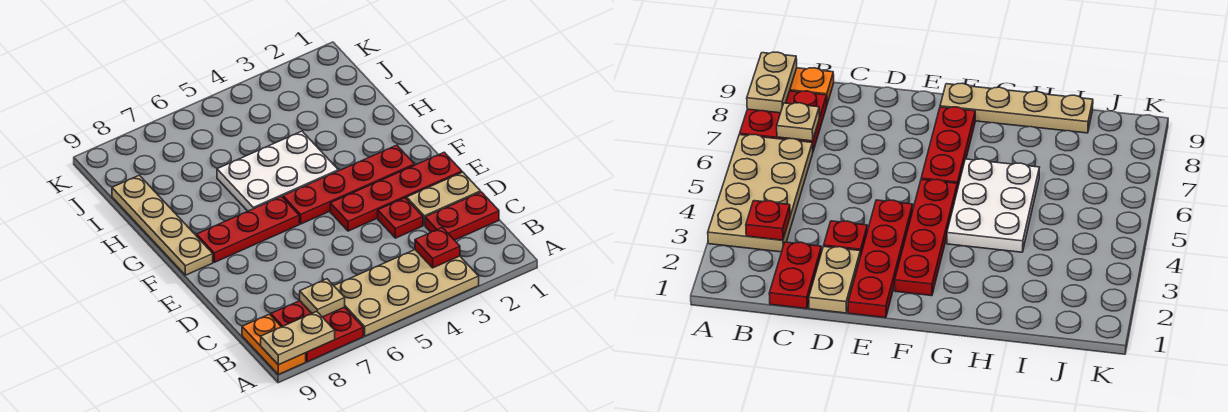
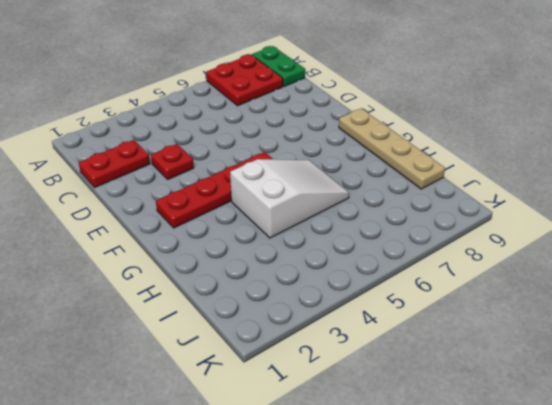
green 1x2 plate [252,46,305,87] -> orange 1x2 plate [242,314,306,374]
white 2x3 slope [230,159,349,238] -> white 2x3 plate [217,131,338,211]
none -> tan 2x4 plate [334,250,479,336]
none -> tan 1x2 plate [407,172,481,225]
none -> red 1x4 plate [330,152,462,231]

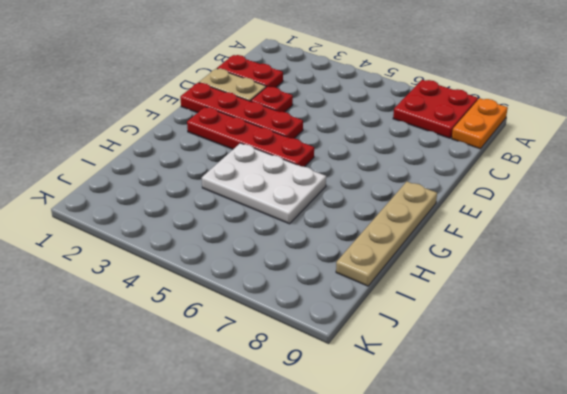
none -> tan 2x4 plate [334,250,479,336]
none -> red 1x3 plate [197,197,299,262]
none -> tan 1x2 plate [261,311,335,365]

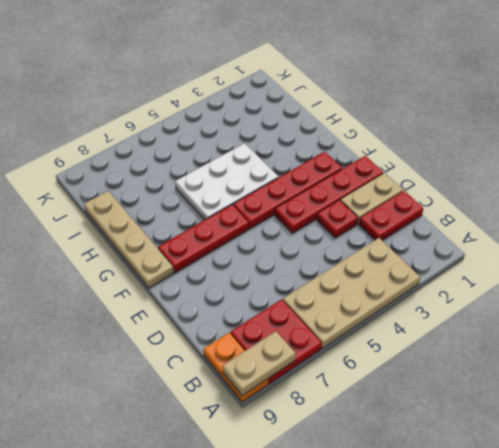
none -> red 1x1 plate [415,228,460,268]
none -> tan 1x1 plate [300,279,345,317]

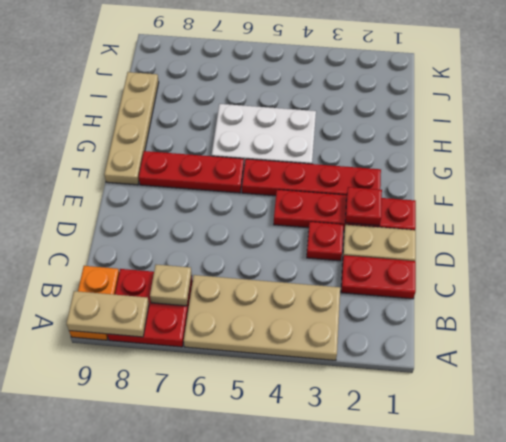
red 1x1 plate [345,187,382,226] -> red 1x1 plate moved to [415,228,460,268]

